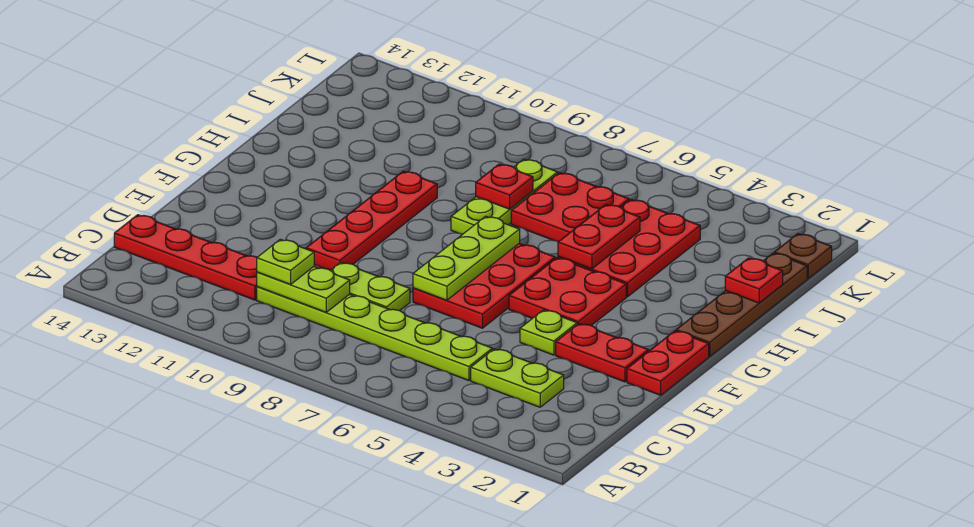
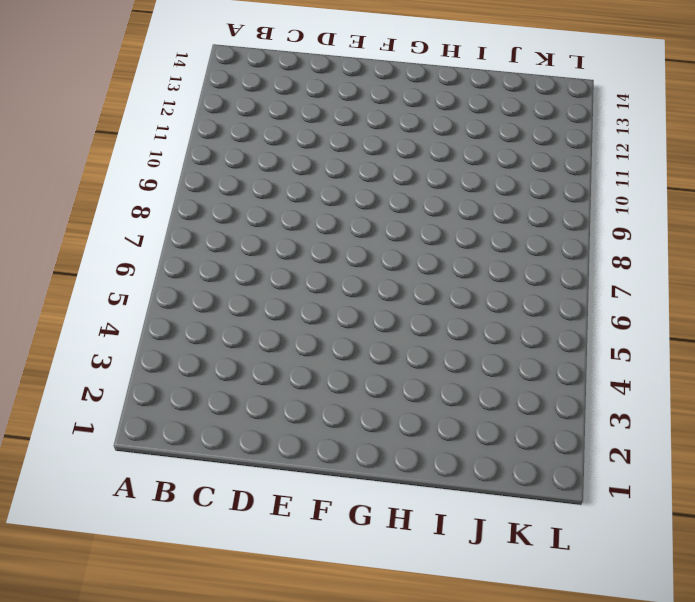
none -> lime 1x2 plate [471,349,564,407]
none -> lime 1x6 plate [257,287,492,381]
none -> red 1x4 plate [114,215,257,300]

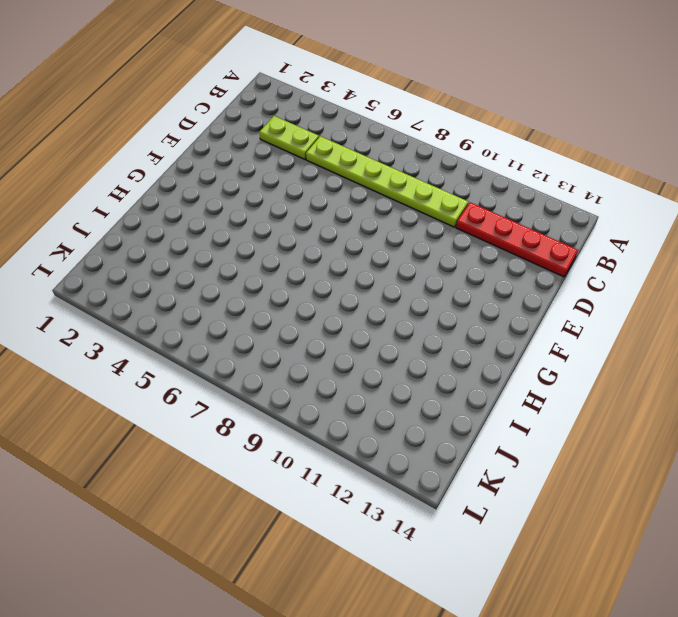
none -> lime 1x2 plate [330,262,410,311]
none -> red 1x2 plate [627,331,709,395]
none -> red 1x2 plate [556,323,649,382]

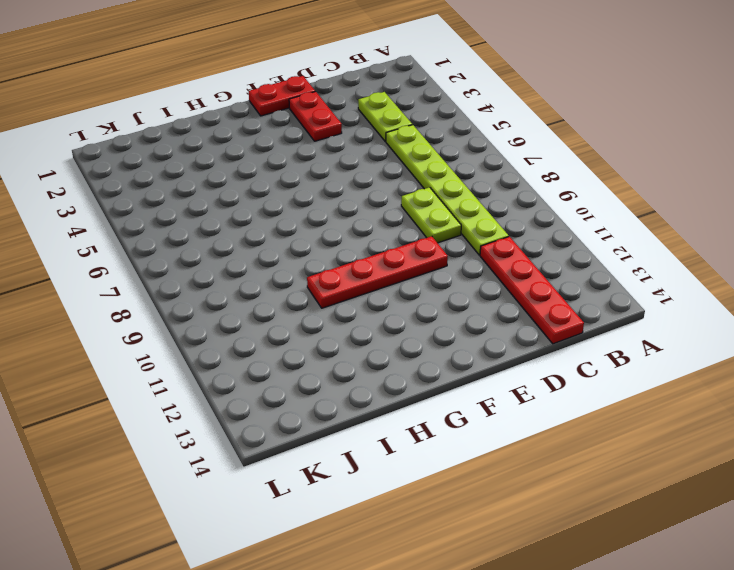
none -> lime 1x1 plate [520,310,577,355]
none -> red 2x3 plate [413,244,555,328]
none -> red 2x2 plate [509,258,626,325]

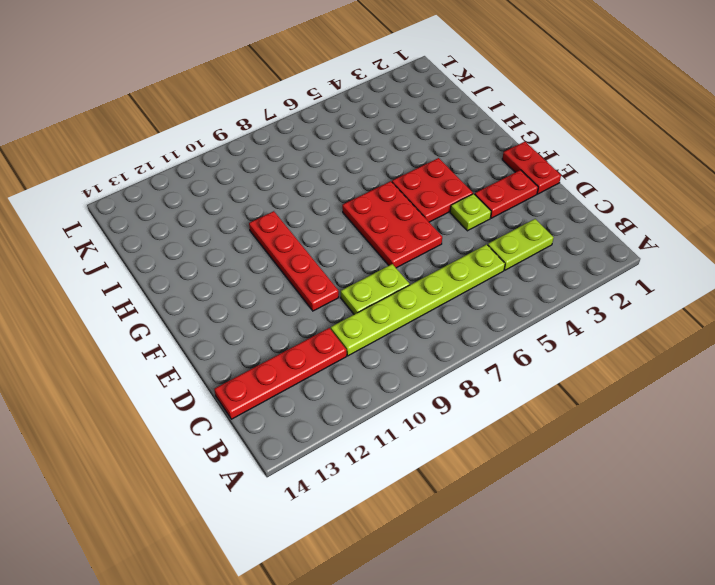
none -> brown 1x4 plate [676,253,807,356]
none -> red 2x3 plate [558,199,700,297]
none -> lime 1x3 plate [451,159,558,234]

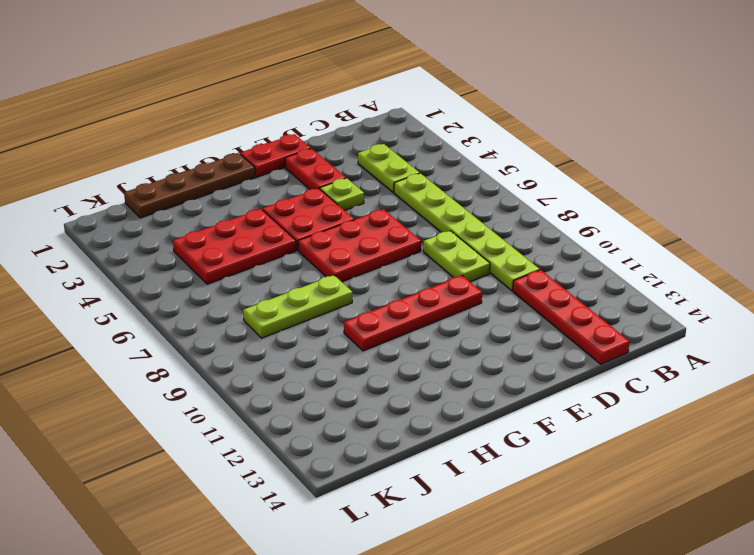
none -> red 2x2 plate [511,173,629,242]
none -> brown 1x1 plate [774,234,832,279]
none -> lime 1x2 plate [257,267,350,312]

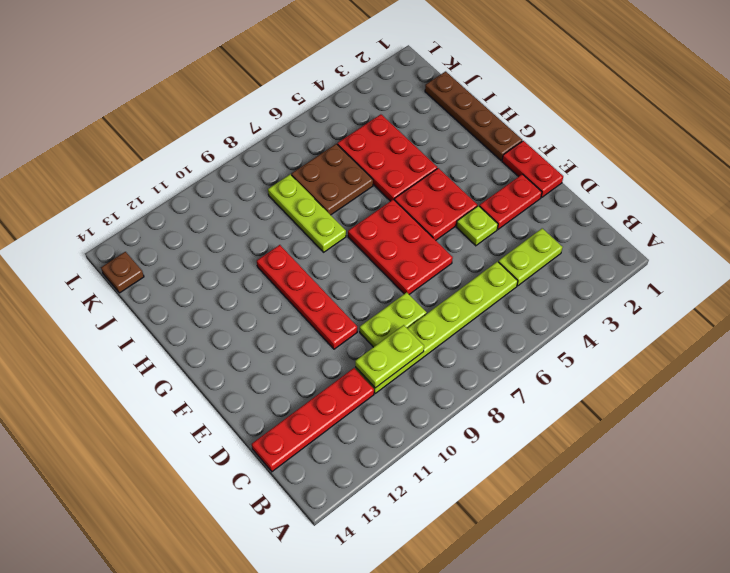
brown 2x2 plate [291,144,373,215] -> red 2x2 plate [511,173,629,242]
brown 1x1 plate [101,252,144,293] -> brown 1x1 plate moved to [774,234,832,279]
none -> lime 1x3 plate [413,216,520,300]
none -> red 1x2 plate [558,204,640,269]
none -> red 1x1 plate [725,258,783,303]

